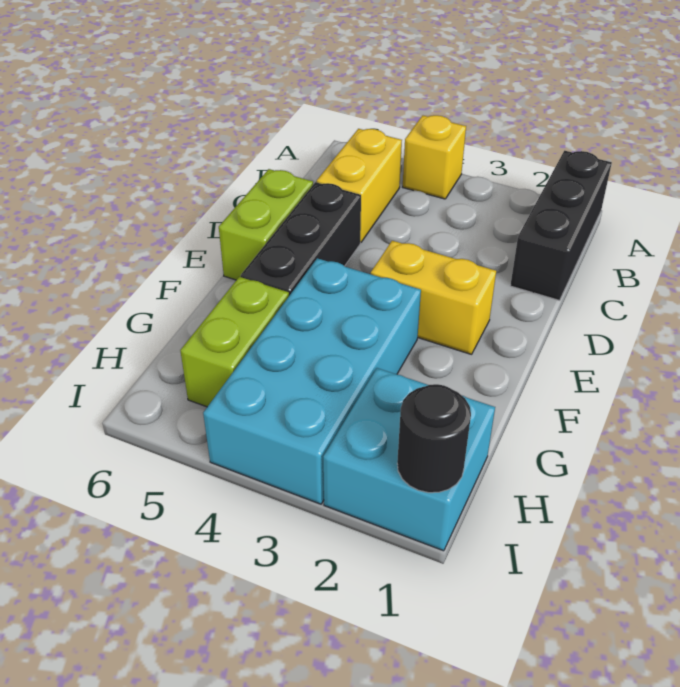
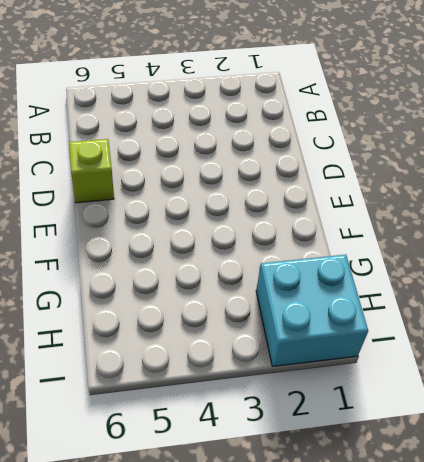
lime 1x1 brick [69,139,114,203] -> lime 1x2 brick [219,169,313,280]
none -> black 1x3 brick [510,151,612,300]
none -> yellow 1x1 brick [403,115,466,199]

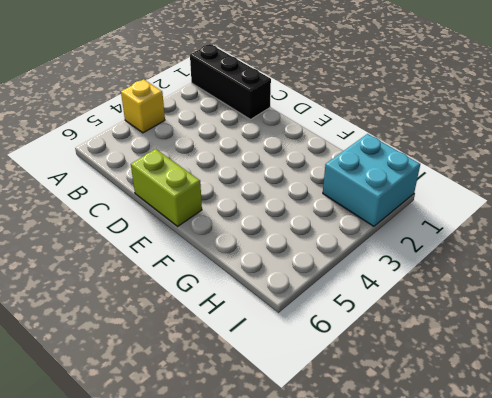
none -> yellow 1x2 brick [316,129,402,242]
none -> black 1x3 brick [241,182,361,296]

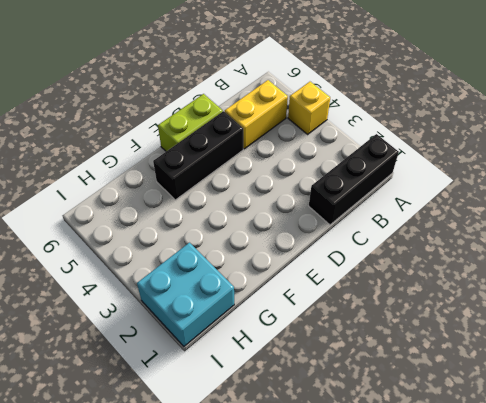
none -> yellow 1x2 brick [371,241,496,354]
none -> cyan 2x4 brick [203,258,421,504]

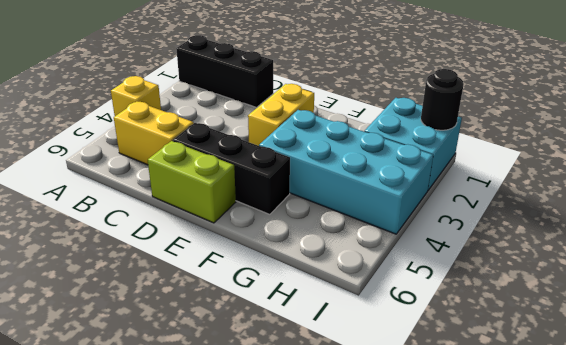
none -> lime 1x2 brick [180,277,289,407]

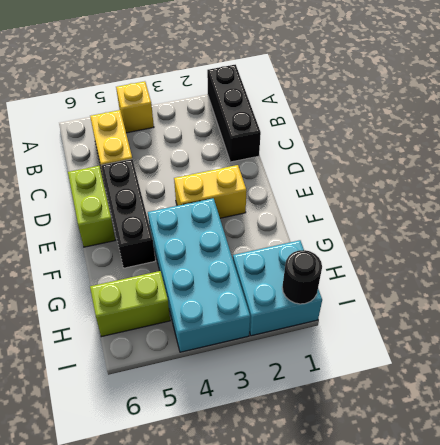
lime 1x2 brick [90,271,170,337] -> lime 1x2 brick turned to [180,277,289,407]

